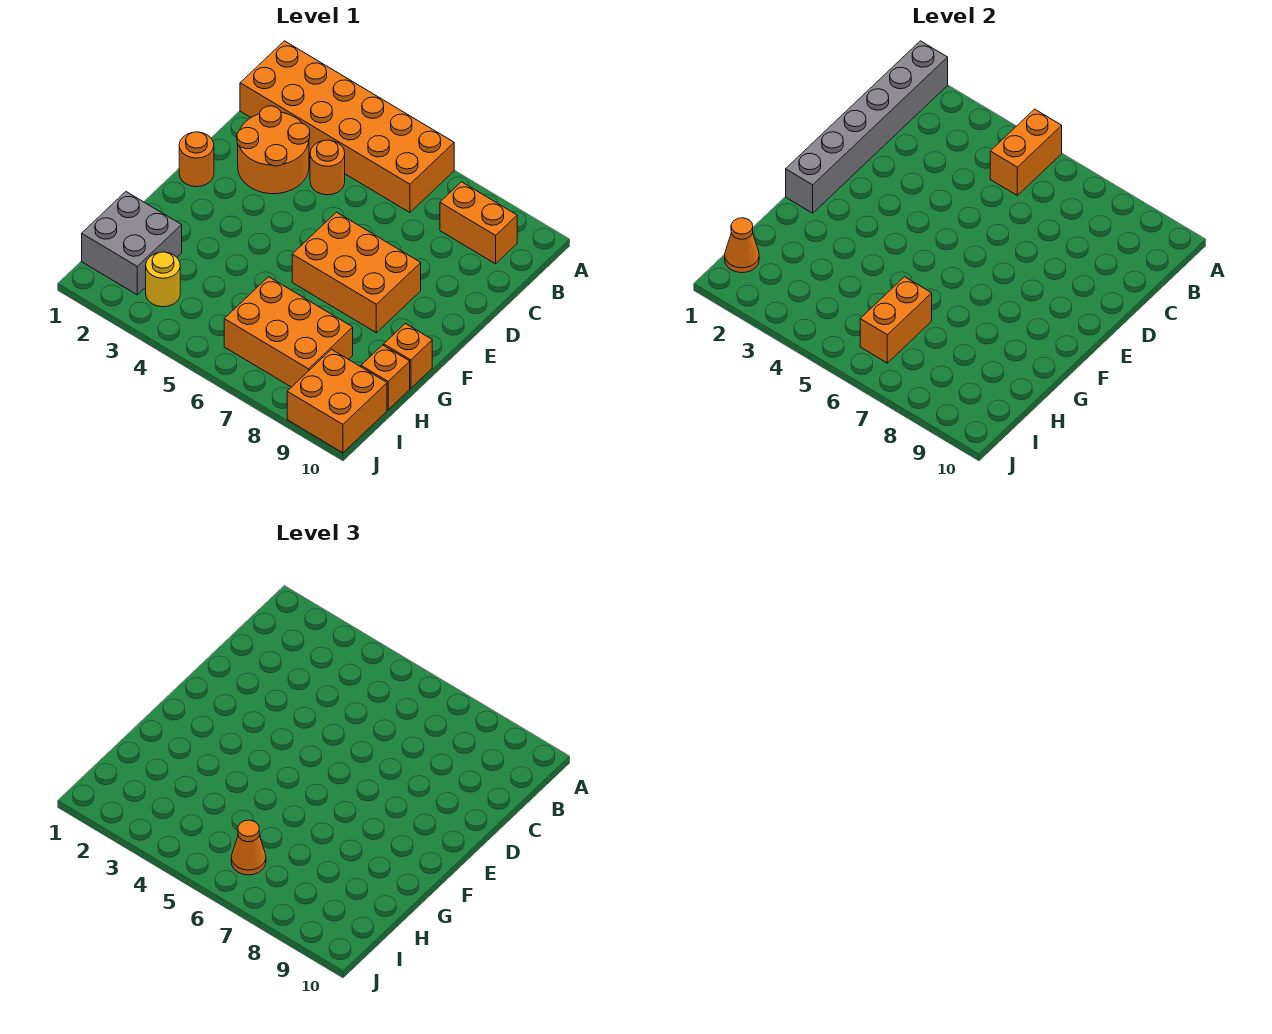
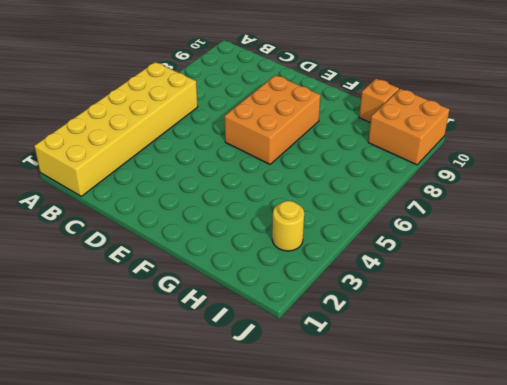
yellow 2x6 brick [34,62,198,196] -> orange 2x6 brick [240,41,454,212]
none -> orange 1x2 brick [440,182,517,264]
none -> orange 2x2 round brick [237,106,310,194]
none -> orange 1x1 round brick [310,140,345,195]

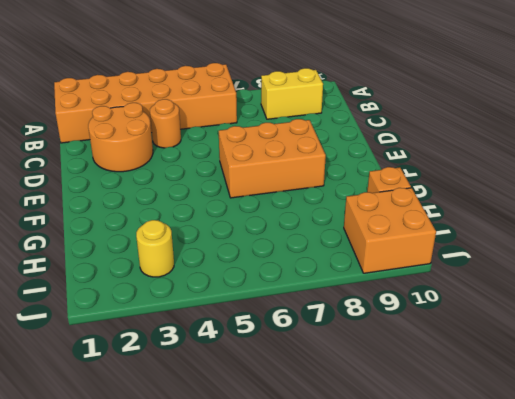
yellow 1x2 brick [261,68,323,119] -> orange 1x2 brick [440,182,517,264]
none -> orange 1x1 round brick [179,132,214,187]
none -> orange 1x1 brick [384,324,432,388]
none -> grey 2x2 brick [82,192,182,295]

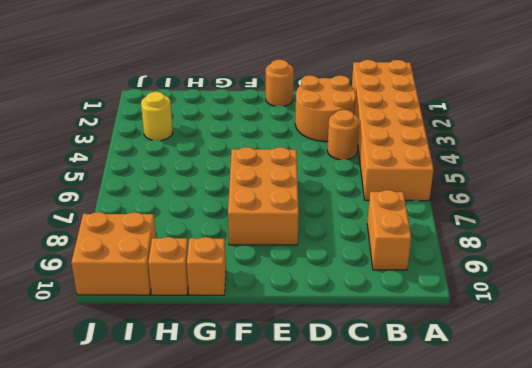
none -> grey 2x2 brick [82,192,182,295]
none -> orange 2x3 brick [224,277,353,387]
none -> grey 1x6 brick [786,41,948,213]

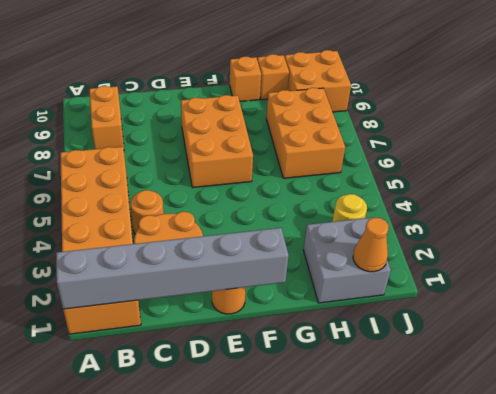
none -> orange 1x2 brick [990,109,1062,195]
none -> orange 1x2 brick [860,277,932,363]
none -> orange 1x1 cone [231,820,266,875]

